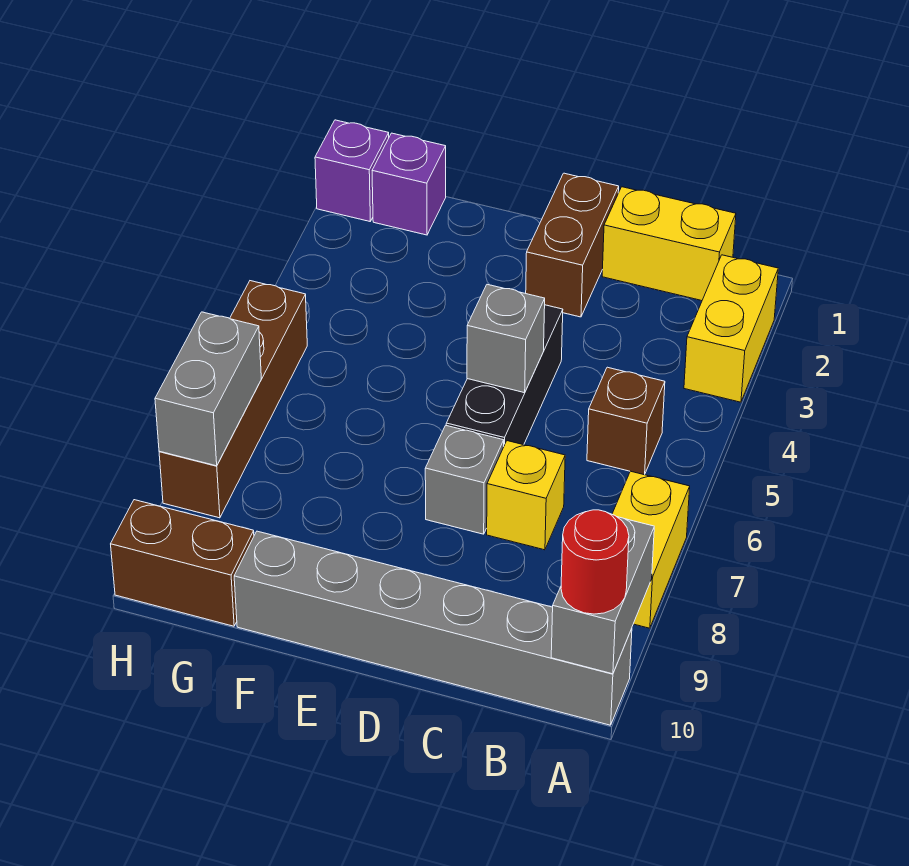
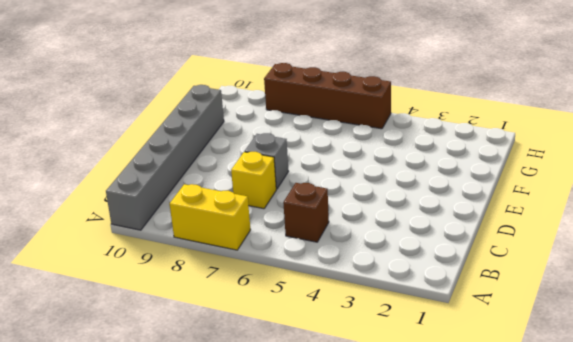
none -> yellow 1x2 brick [684,255,778,402]
none -> yellow 1x2 brick [602,187,736,301]
none -> brown 1x2 brick [526,173,619,317]

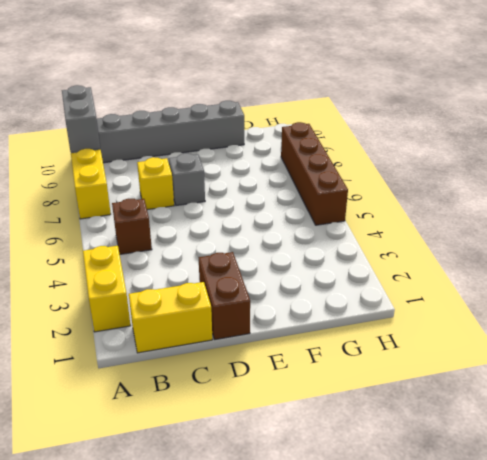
none -> black 1x3 brick [446,305,563,445]
none -> purple 1x1 brick [372,133,446,235]
none -> brown 1x2 brick [111,500,254,626]

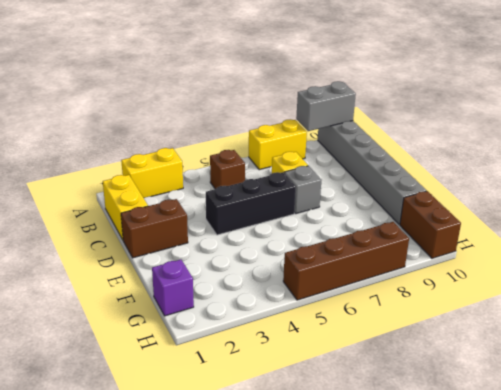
none -> purple 1x1 brick [315,120,389,221]
none -> grey 1x1 brick [467,284,545,393]
none -> grey 1x2 brick [155,312,261,466]

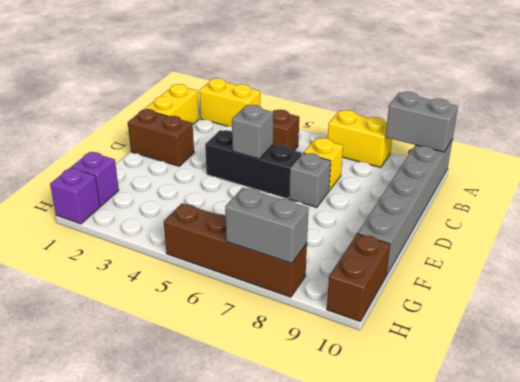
none -> red 1x1 round brick [561,510,629,614]

